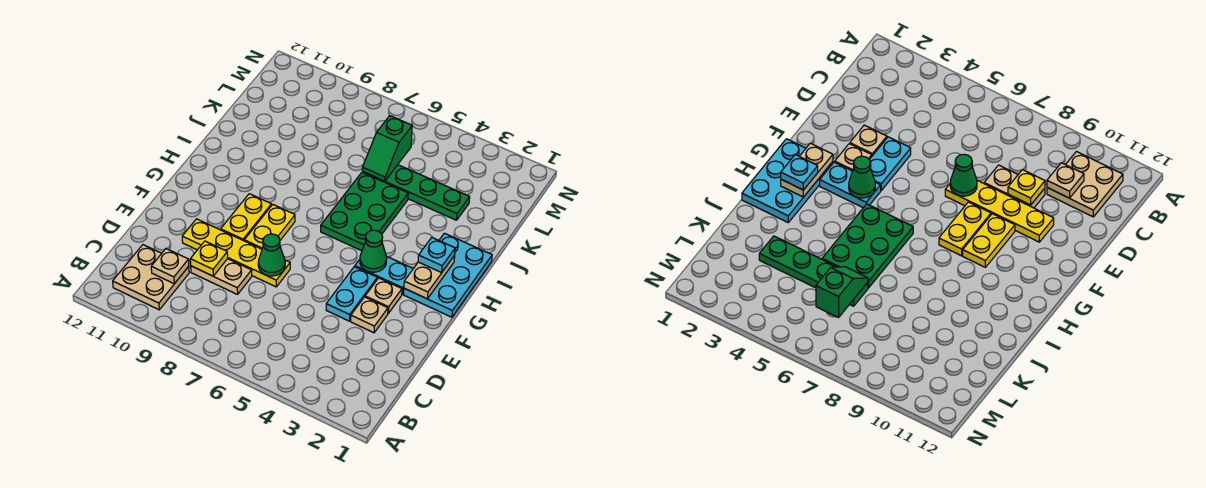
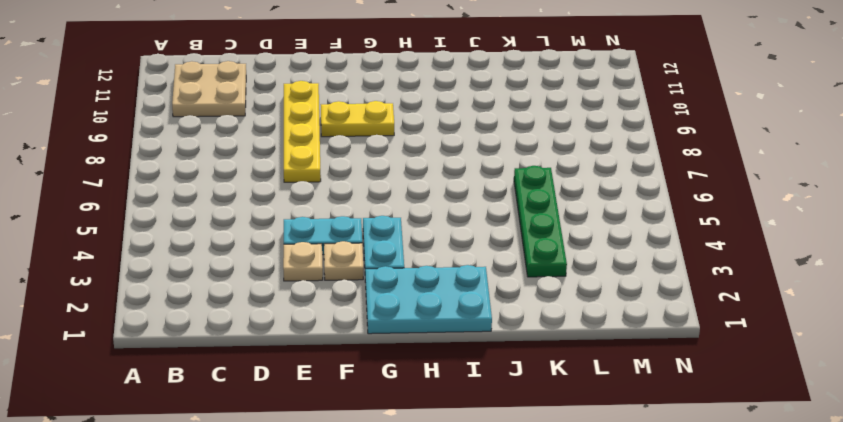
none -> tan 1x2 plate [191,259,252,294]
none -> yellow 1x2 plate [244,204,295,249]
none -> green 2x3 plate [321,173,408,251]

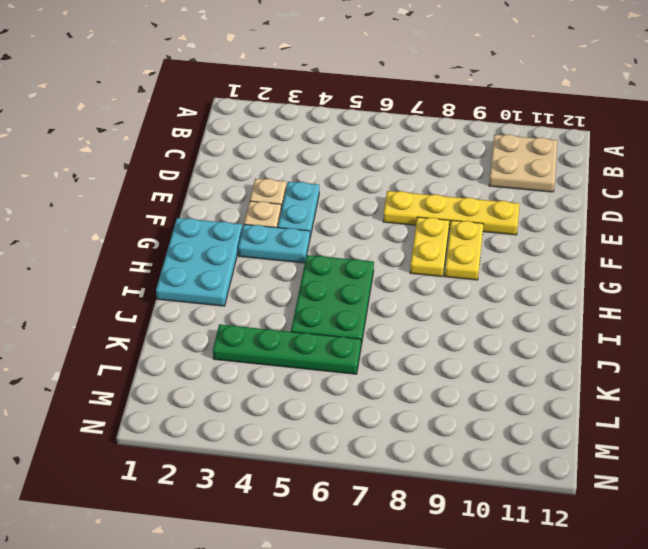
none -> tan 1x2 plate [191,259,252,294]
none -> tan 1x1 plate [151,249,189,284]
none -> yellow 1x1 plate [190,241,228,276]

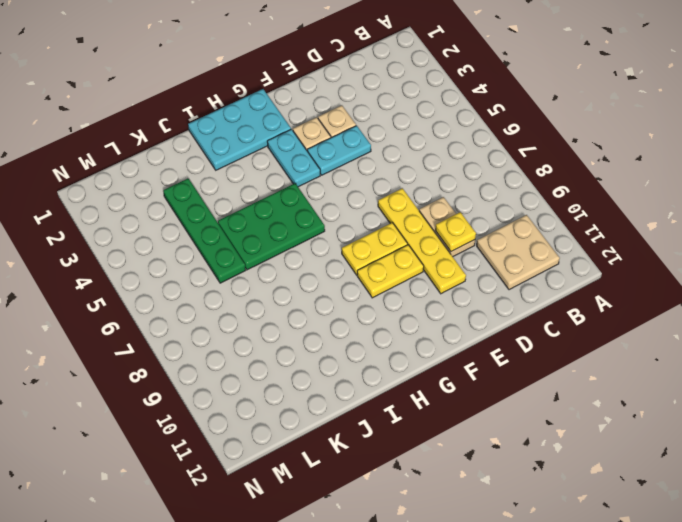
none -> tan 1x1 plate [151,249,189,284]
none -> green 1x1 cone [258,234,285,276]
none -> tan 1x2 plate [404,256,455,299]

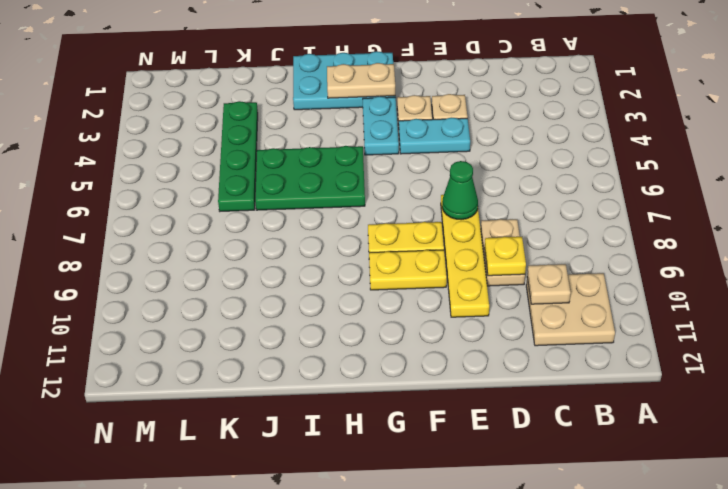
none -> green 1x1 cone [360,230,387,272]
none -> green 1x2 slope [362,116,412,181]
none -> cyan 1x1 plate [418,238,455,273]

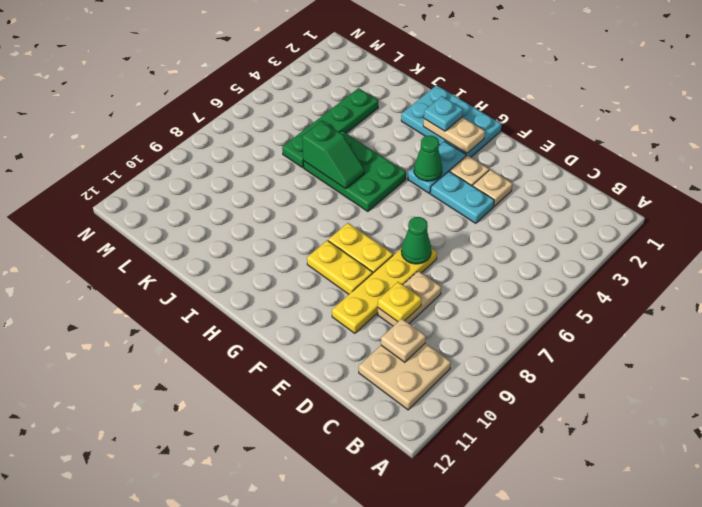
green 1x2 slope [302,121,365,189] -> green 1x2 slope moved to [362,116,412,181]

